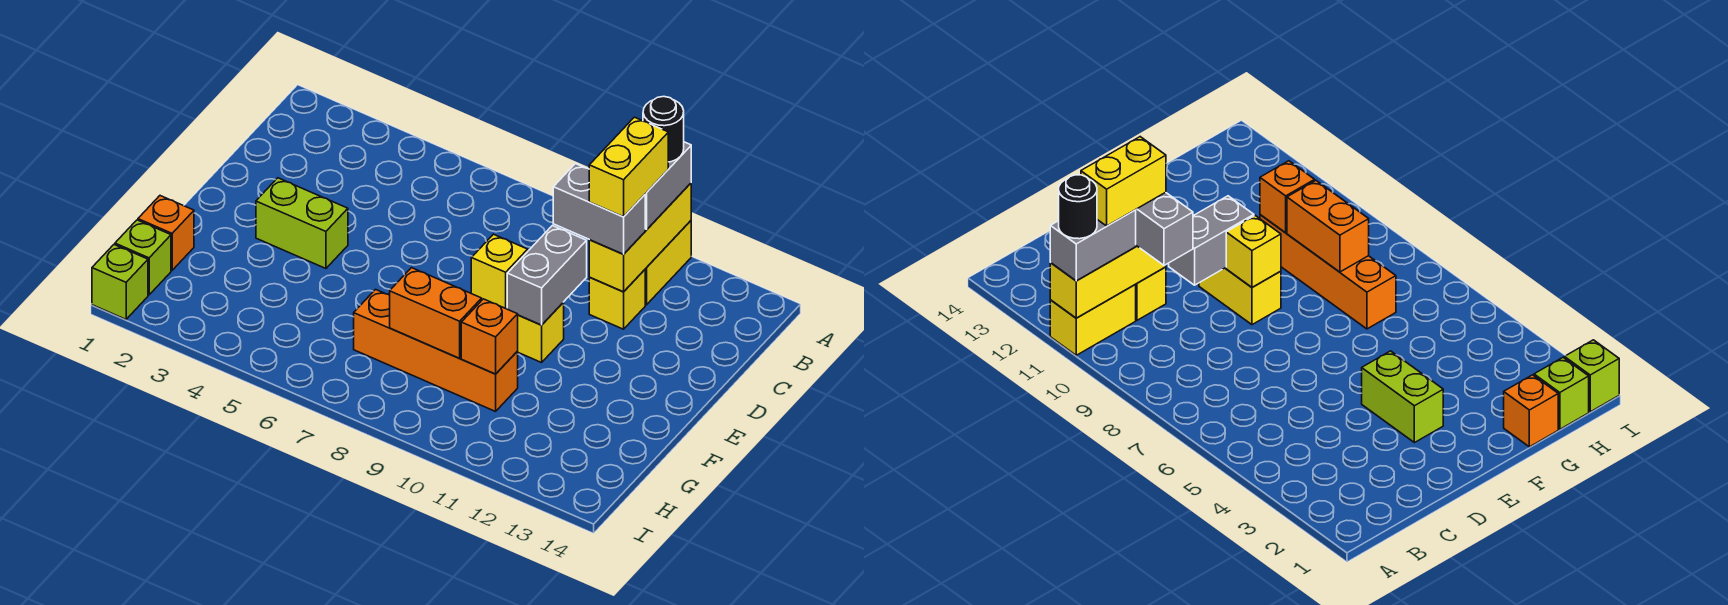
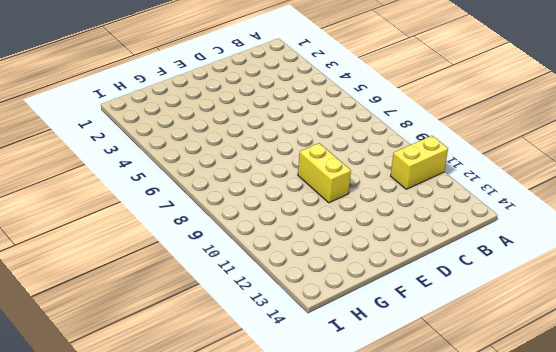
none -> yellow 1x1 brick [589,270,645,329]
none -> lime 1x2 brick [256,178,348,269]
none -> orange 1x1 brick [138,196,194,270]

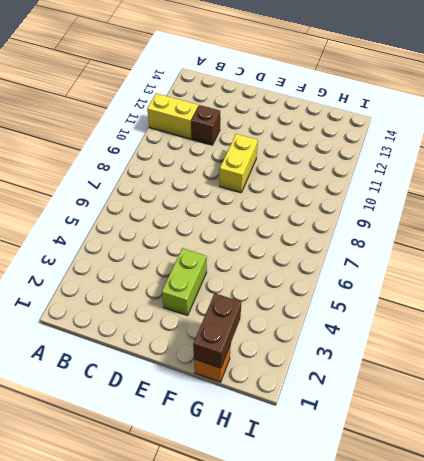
brown 1x1 brick [191,105,220,145] -> yellow 1x1 brick [589,270,645,329]
brown 1x2 brick [193,293,241,368] -> none
none -> orange 1x4 brick [354,289,518,411]
none -> lime 1x1 brick [115,220,171,295]
none -> lime 1x1 brick [92,245,148,319]

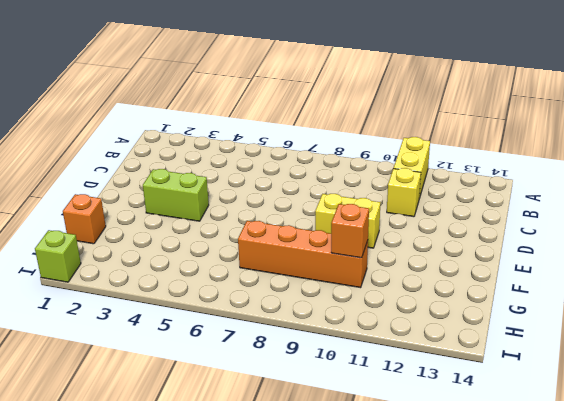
none -> lime 1x1 brick [115,220,171,295]
none -> yellow 1x3 brick [589,183,691,292]
none -> grey 1x2 brick [507,226,587,325]

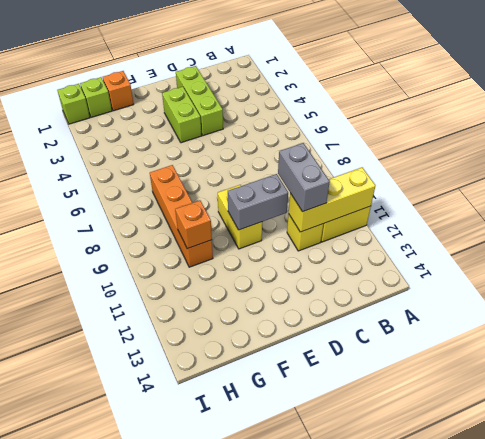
lime 1x3 brick [176,66,223,136] -> none
none -> yellow 1x1 brick [471,234,528,309]
none -> orange 1x2 brick [390,268,482,358]
none -> grey 1x2 brick [645,142,691,230]

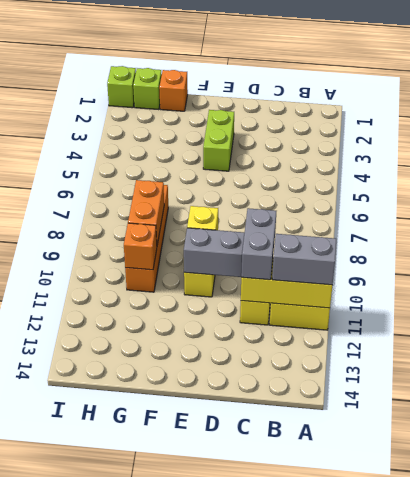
none -> black 1x1 round brick [643,97,684,162]
none -> yellow 1x2 brick [589,117,668,217]

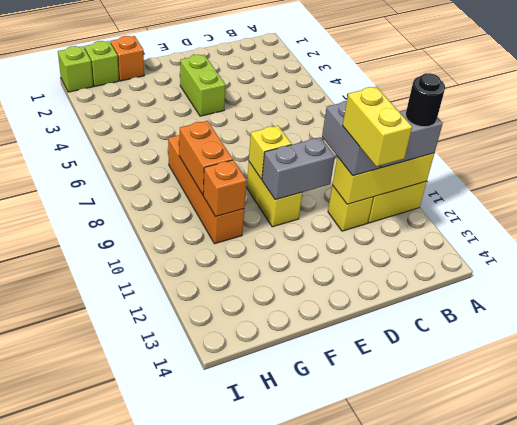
yellow 1x2 brick [343,87,412,167] -> yellow 1x2 brick turned to [589,117,668,217]

